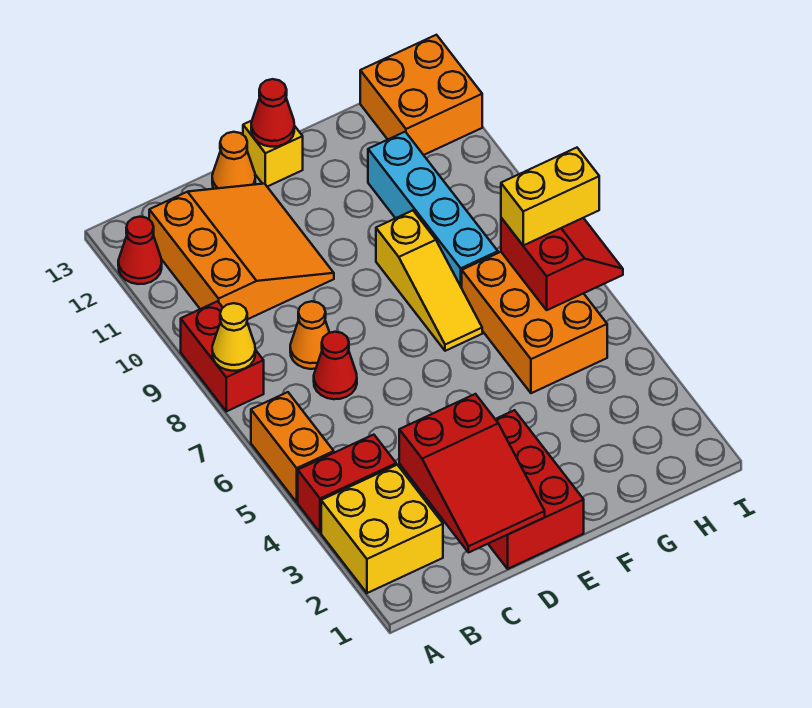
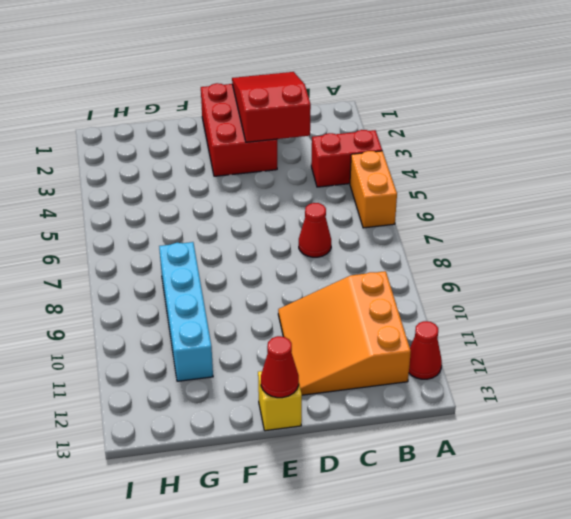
none -> yellow 2x2 brick [321,465,443,593]
none -> red 1x2 brick [181,301,264,411]
none -> orange 1x1 cone [290,301,330,369]

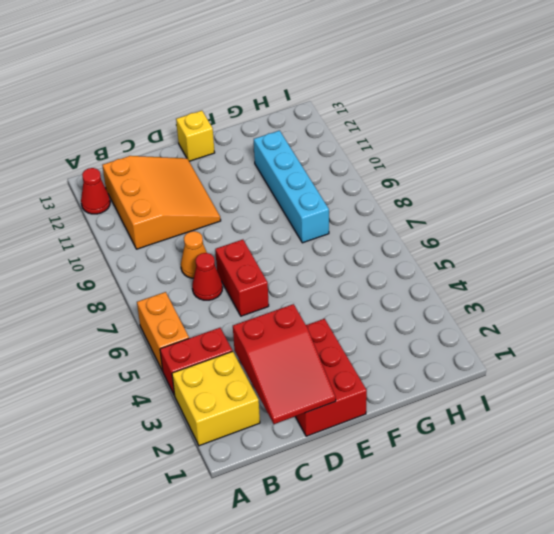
red 1x2 brick [215,240,269,316] -> red 1x2 brick moved to [181,301,264,411]
none -> orange 1x1 cone [212,132,255,189]
none -> yellow 1x3 slope [376,211,482,351]
none -> orange 2x3 brick [462,252,607,393]

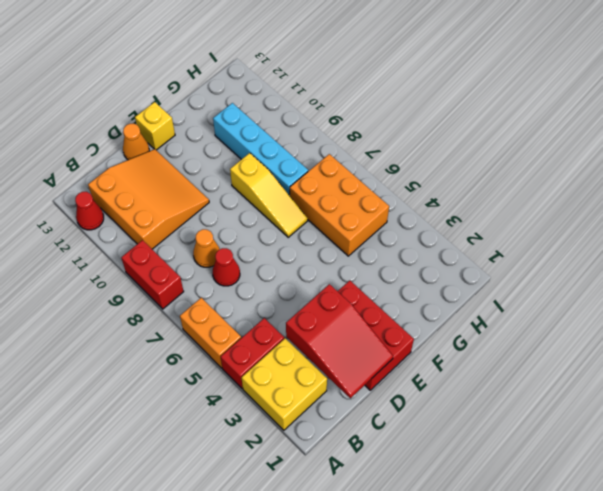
none -> orange 2x2 brick [360,35,482,155]
none -> yellow 1x1 cone [212,303,255,371]
none -> red 1x1 cone [251,79,294,147]

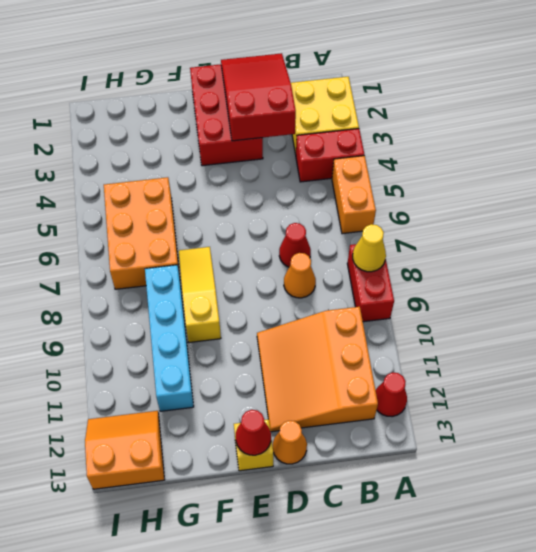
orange 2x2 slope [85,411,165,489] -> orange 2x2 brick [360,35,482,155]
none -> red 2x2 slope [501,218,623,310]
none -> yellow 1x2 brick [501,148,599,245]

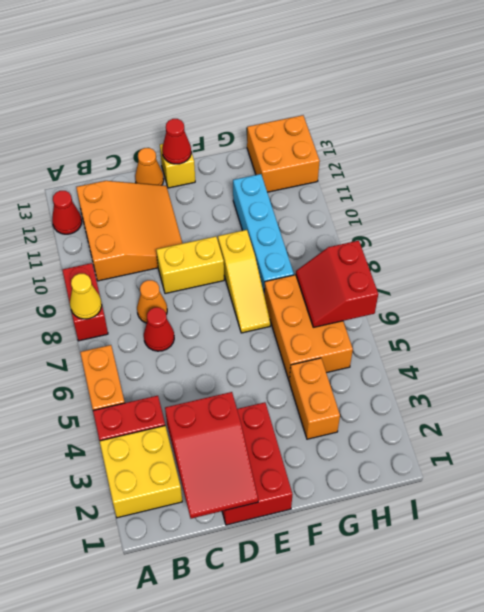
yellow 1x2 brick [156,236,224,294] -> yellow 1x2 brick moved to [501,148,599,245]
orange 1x2 brick [289,358,340,439] -> none
red 2x2 slope [296,241,378,327] -> red 2x2 slope turned to [501,218,623,310]

